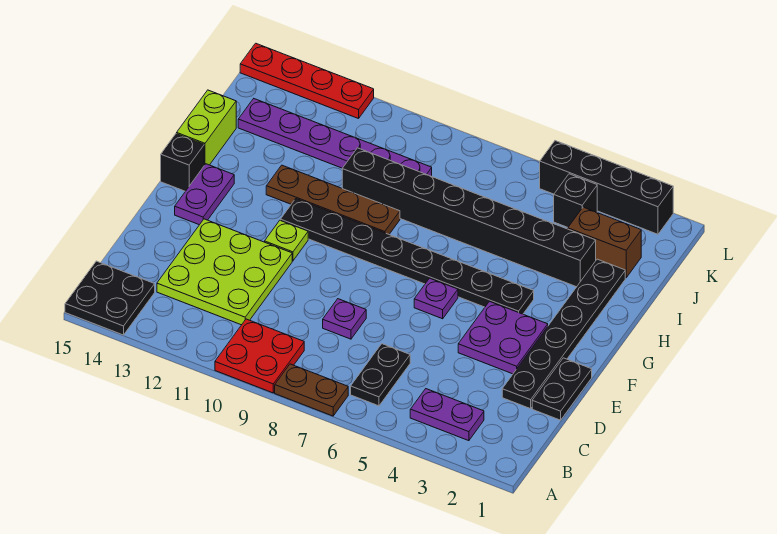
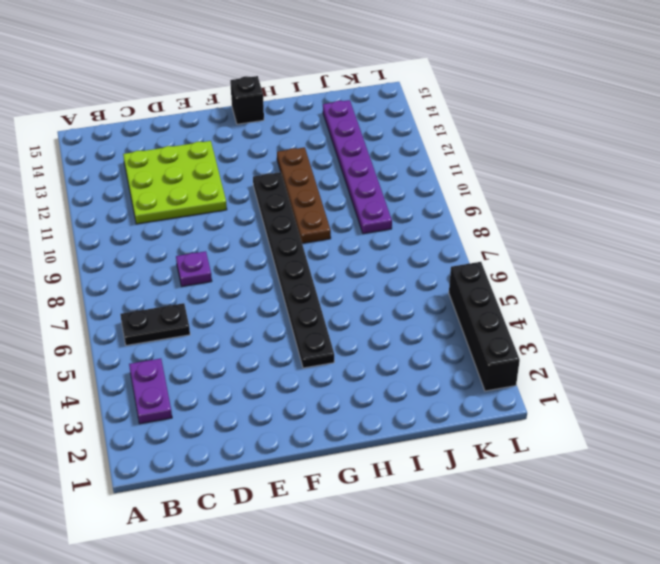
none -> brown 1x2 plate [275,364,348,416]
none -> red 2x2 plate [215,319,304,393]
none -> black 2x2 plate [65,261,155,335]

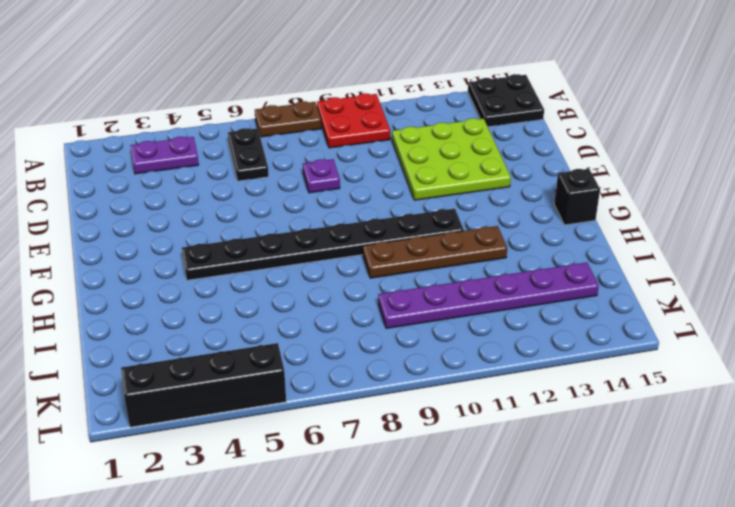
none -> black 1x2 plate [532,358,592,420]
none -> black 1x6 plate [502,259,625,409]
none -> purple 2x2 plate [458,301,548,374]

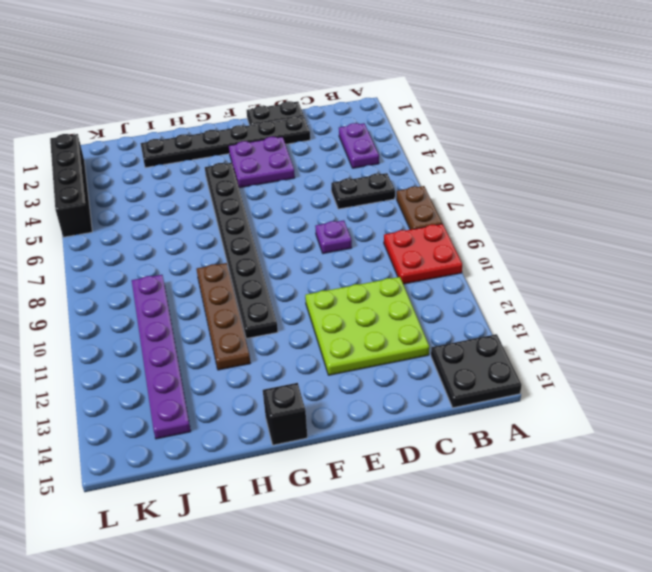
none -> purple 1x1 plate [414,278,458,319]
none -> lime 1x1 plate [265,221,308,261]
none -> purple 1x2 plate [175,164,234,225]

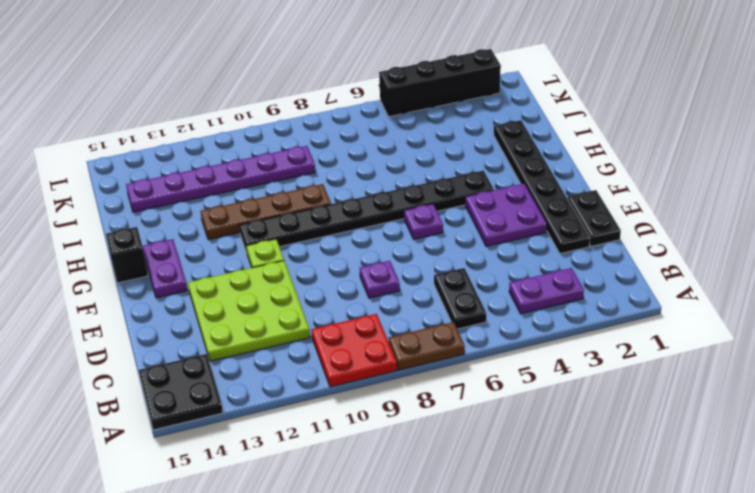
none -> lime 1x2 brick [177,90,236,165]
none -> black 1x8 brick [342,148,596,287]
none -> brown 1x2 brick [568,207,641,278]

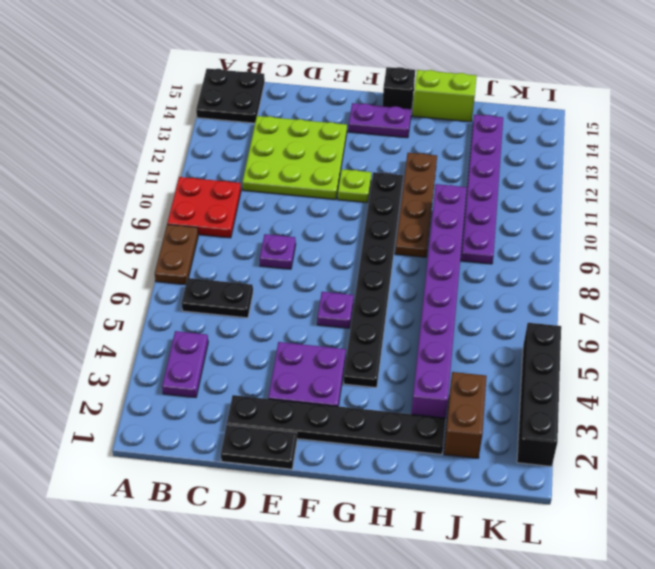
purple 1x8 brick [411,184,467,418] -> black 1x8 brick [342,148,596,287]
none -> black 1x1 brick [554,174,597,227]
none -> red 1x4 plate [240,43,374,119]

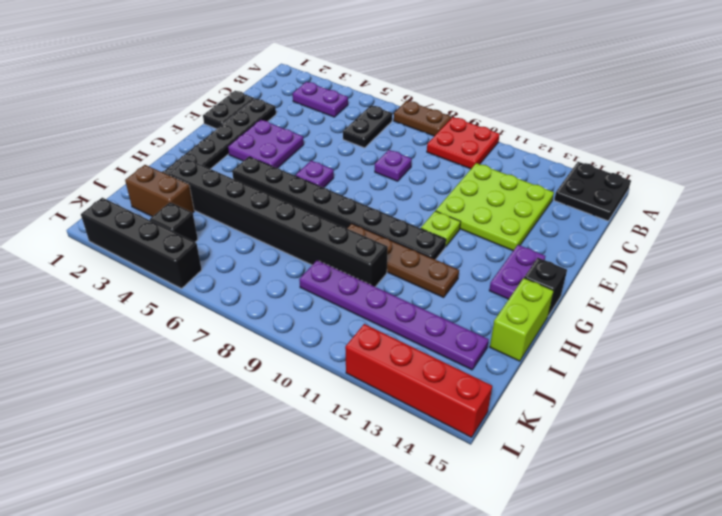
red 1x4 brick [345,324,492,437] -> red 1x4 plate [240,43,374,119]

